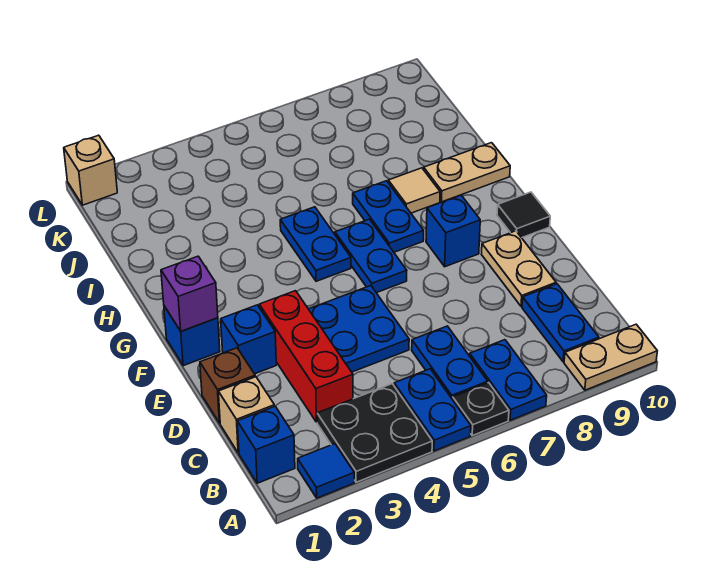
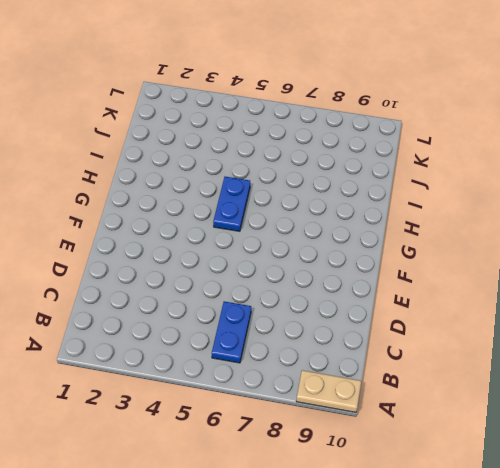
none -> blue 1x1 tile [298,444,354,498]
none -> black 2x2 plate [317,384,432,482]
none -> blue 1x2 plate [394,369,471,451]

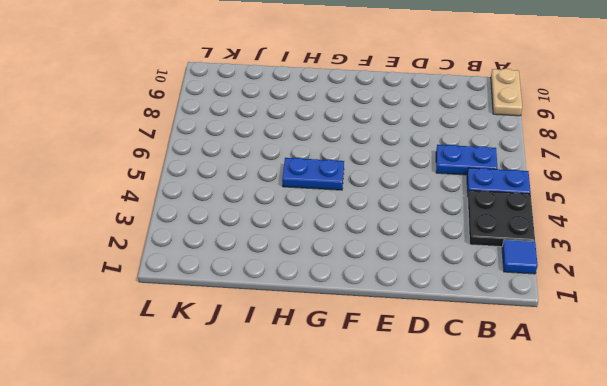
none -> black 1x1 plate [453,383,509,436]
none -> blue 1x2 plate [470,340,547,420]
none -> blue 1x1 brick [237,406,295,483]

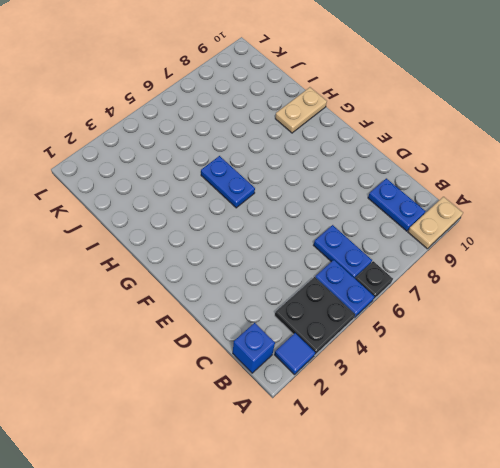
none -> blue 1x2 plate [470,340,547,420]
none -> tan 1x1 brick [218,377,274,453]
none -> red 1x3 brick [259,291,353,422]

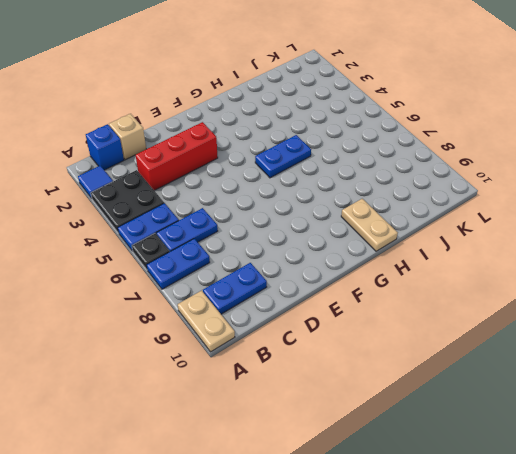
none -> brown 1x1 brick [200,348,255,423]
none -> blue 2x2 plate [309,286,409,372]
none -> tan 1x2 plate [482,231,556,306]

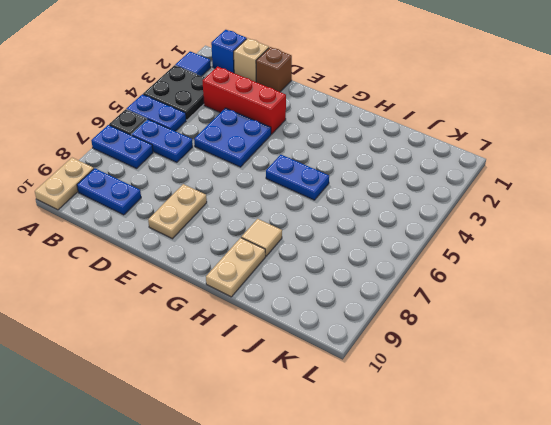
tan 1x2 plate [148,184,207,239] -> tan 1x2 plate turned to [482,231,556,306]
none -> blue 1x1 brick [221,305,276,374]
none -> blue 1x1 brick [164,306,220,366]
none -> blue 1x2 plate [335,219,407,293]

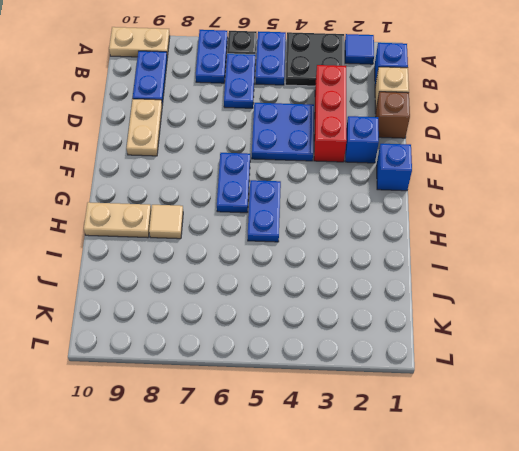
none -> blue 1x1 brick [426,195,480,267]
none -> black 1x1 tile [497,192,550,238]
none -> blue 1x2 plate [353,181,424,252]

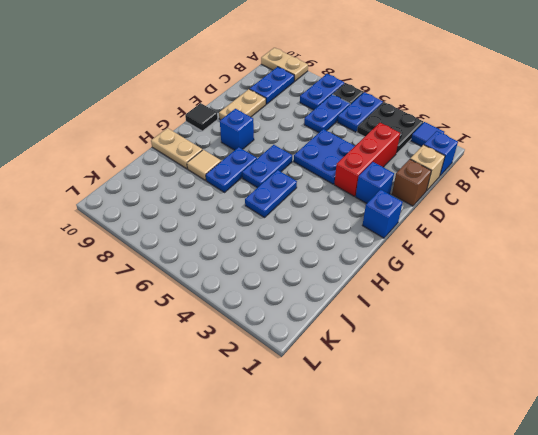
none -> tan 1x1 brick [64,135,117,205]
none -> purple 1x1 brick [161,256,218,331]

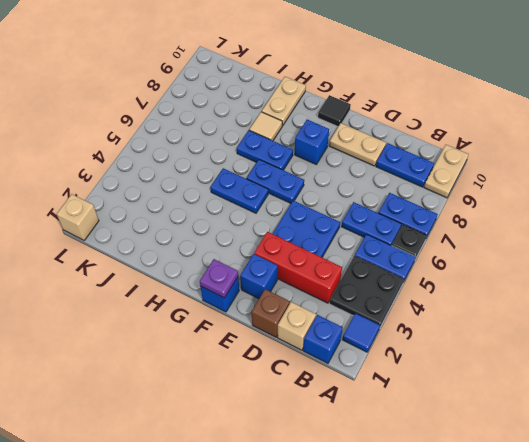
purple 1x1 plate [200,259,238,298] -> purple 1x1 brick [161,256,218,331]

